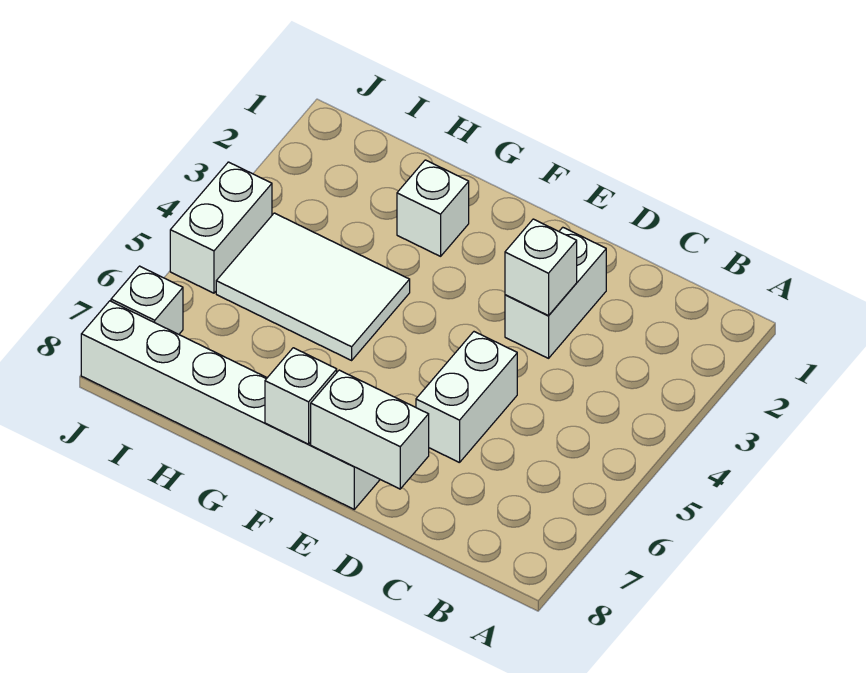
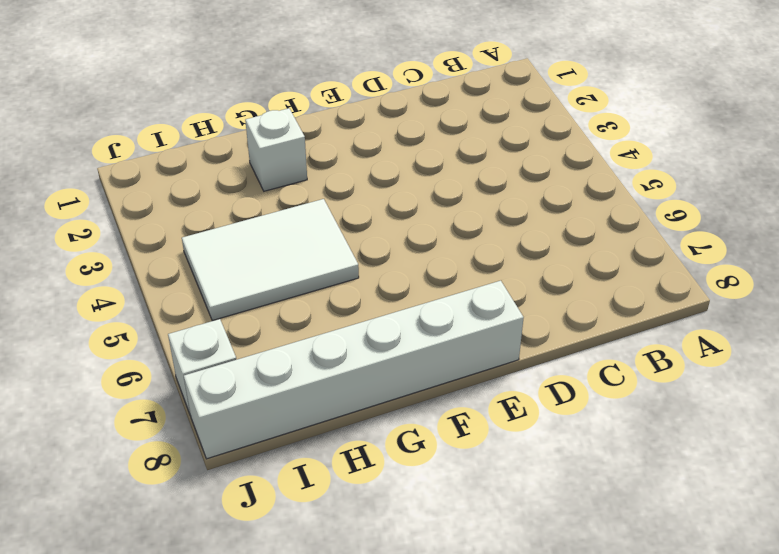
none -> white 1x2 brick [505,227,606,358]
none -> white 1x2 brick [416,332,517,463]

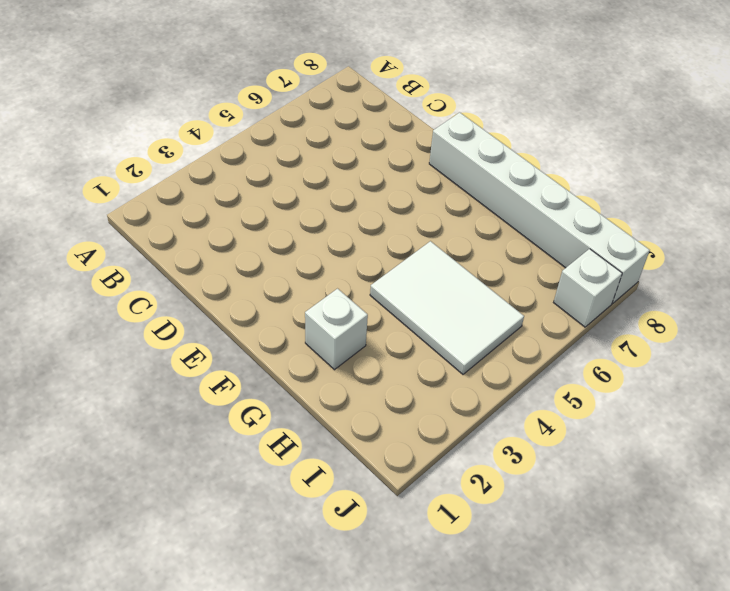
none -> white 1x2 brick [505,227,606,358]
none -> white 1x2 brick [416,332,517,463]

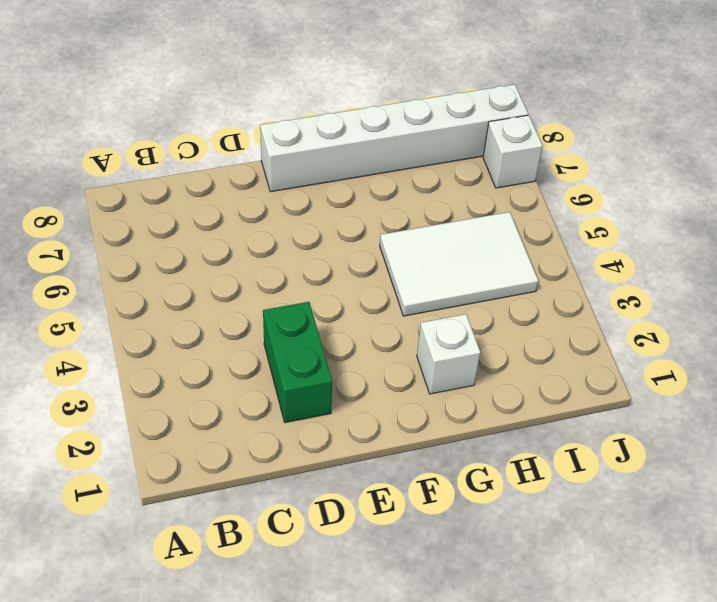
green 1x2 brick [263,302,332,423] -> white 1x2 brick [505,227,606,358]
none -> white 1x2 brick [416,332,517,463]
none -> white 1x2 brick [170,162,272,293]

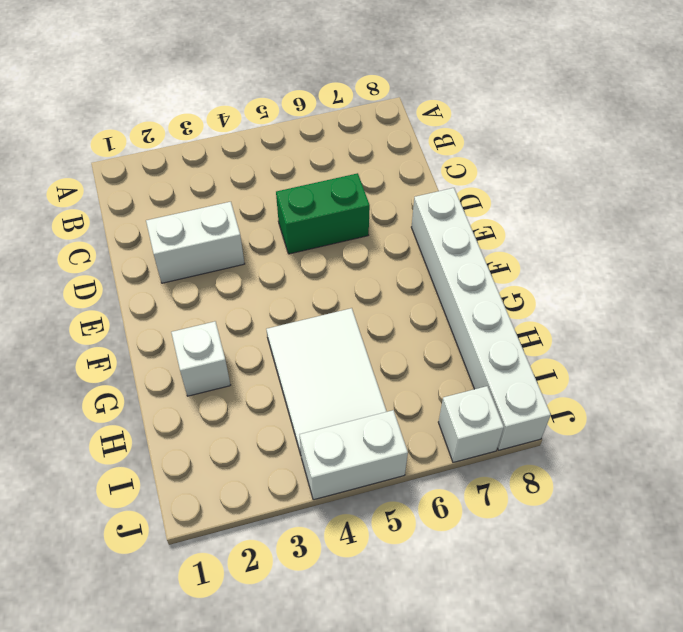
green 1x2 brick [276,173,370,254] -> white 1x2 brick [416,332,517,463]
none -> white 1x1 brick [505,219,577,316]
none -> white 1x2 brick [311,370,429,489]

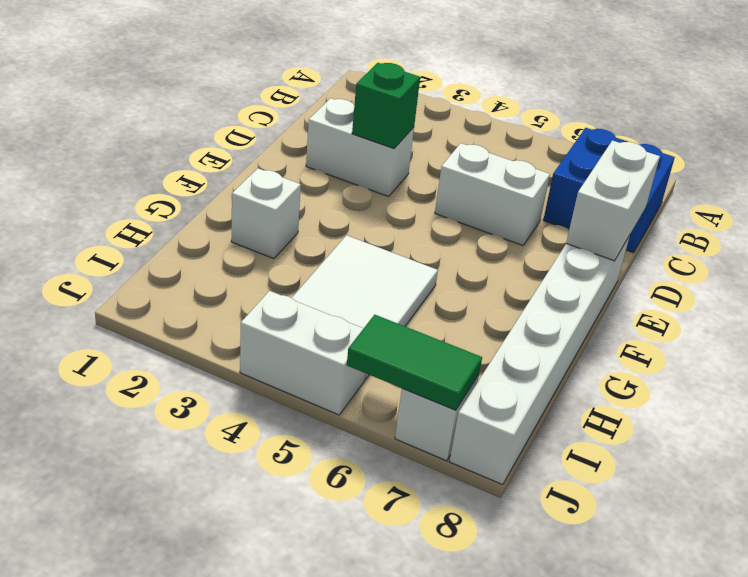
blue 2x2 brick [543,128,675,253] -> none
green 1x1 brick [352,63,420,149] -> white 1x1 brick [505,219,577,316]
green 1x2 tile [347,315,482,410] -> none
none -> white 1x1 brick [265,348,337,444]

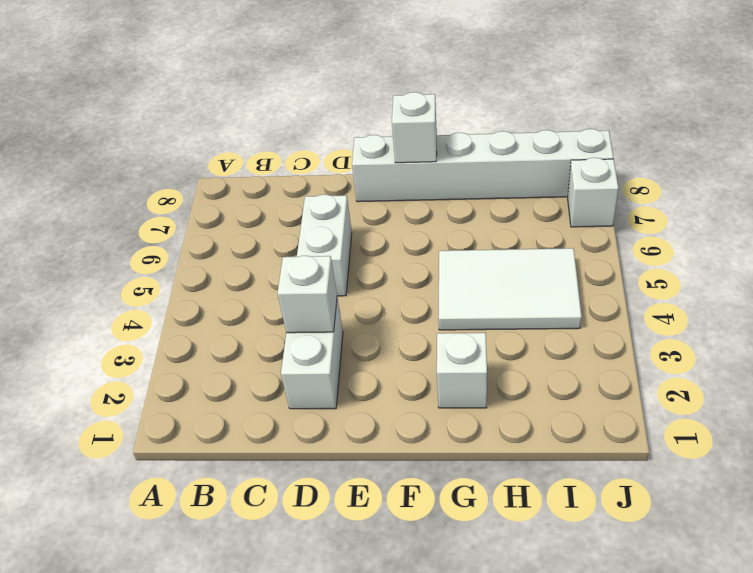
none -> white 1x2 brick [170,162,272,293]
none -> white 1x2 brick [311,370,429,489]

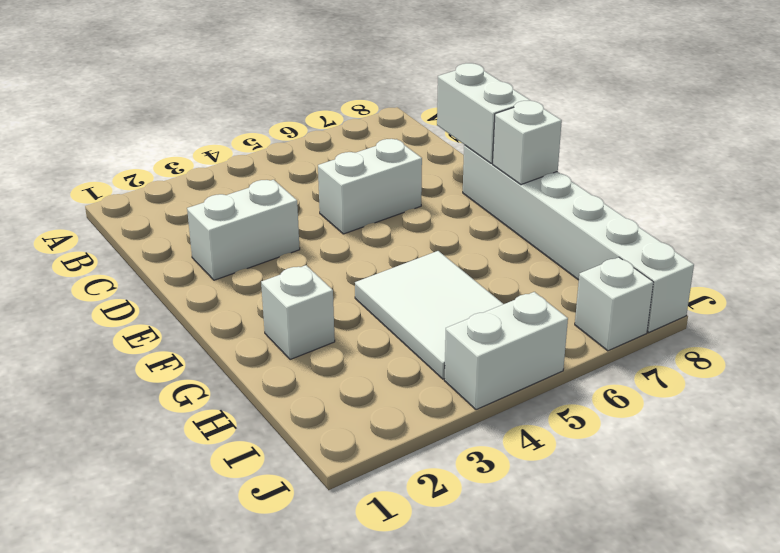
none -> white 1x1 brick [505,219,577,316]

